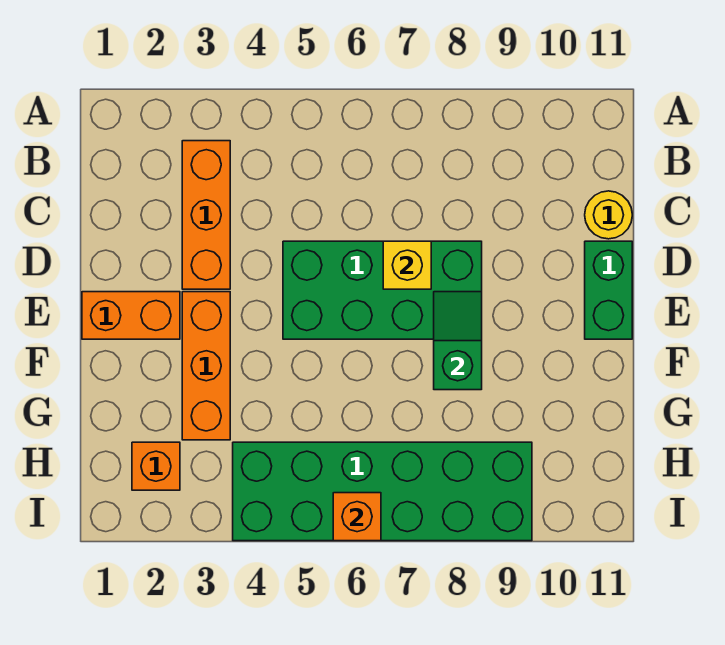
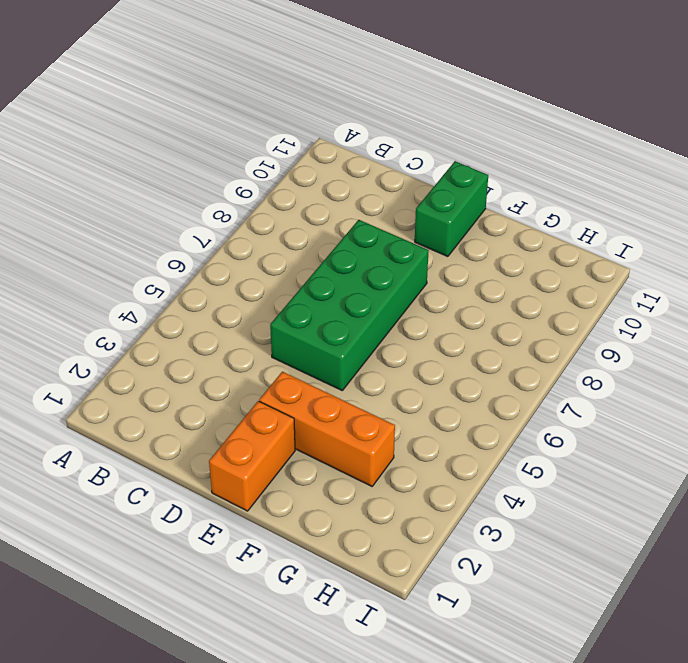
green 1x2 brick [415,161,488,257] -> green 1x2 brick turned to [585,241,632,339]
none -> orange 1x3 brick [182,141,230,289]
none -> yellow 1x1 round brick [585,191,632,239]

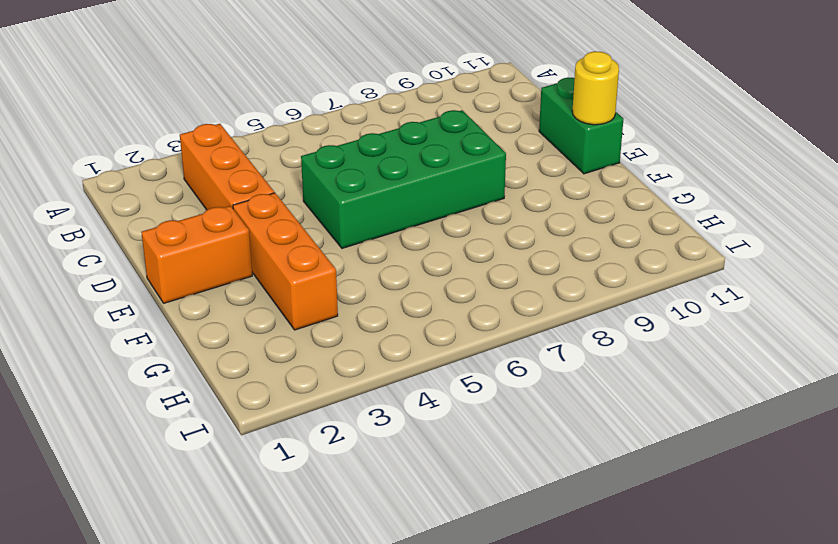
yellow 1x1 round brick [572,51,619,125] -> yellow 1x1 round brick moved to [585,191,632,239]
none -> orange 1x1 brick [132,442,180,490]
none -> green 2x6 brick [233,442,532,541]

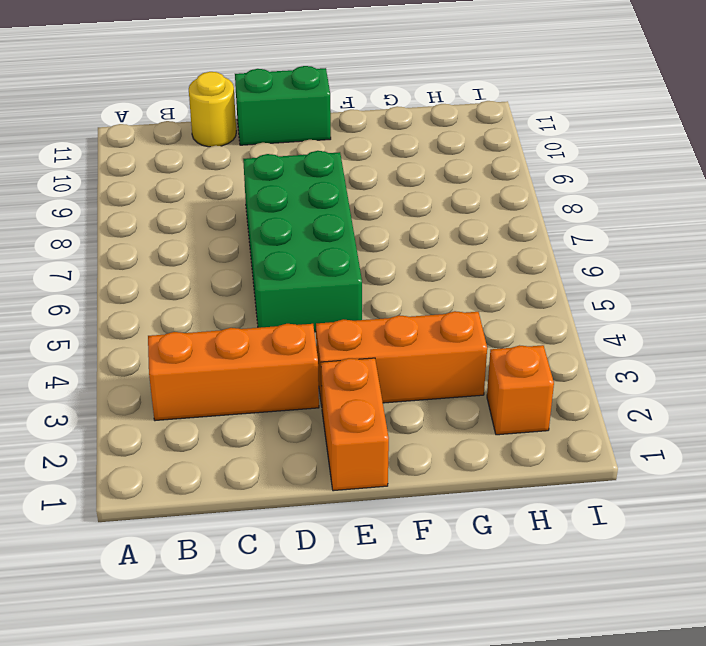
none -> green 2x6 brick [233,442,532,541]
none -> yellow 1x1 brick [383,241,431,289]

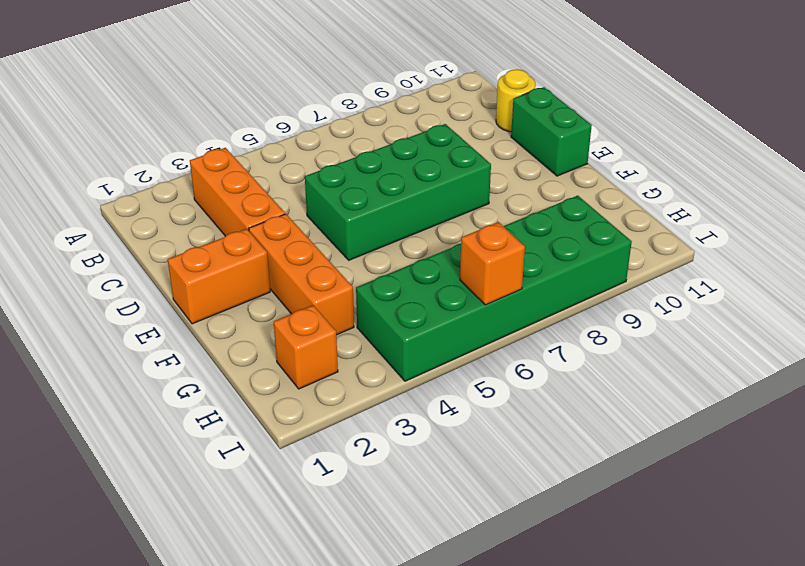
none -> yellow 1x1 brick [383,241,431,289]
none -> green 1x2 slope [434,292,482,390]

